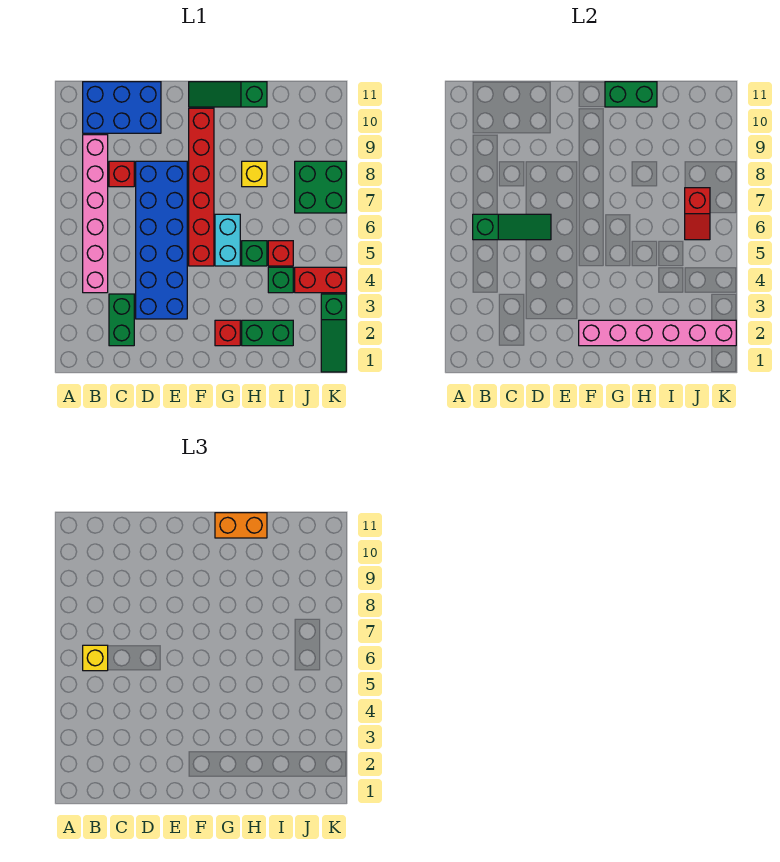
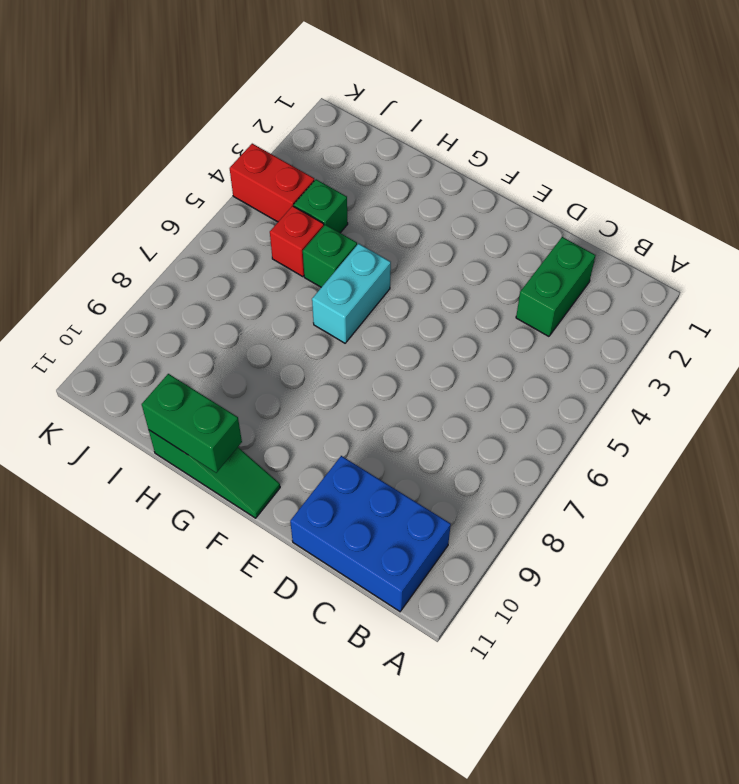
none -> pink 1x6 brick [83,135,108,293]
none -> red 1x1 brick [109,161,134,187]
none -> blue 2x6 brick [136,161,187,319]

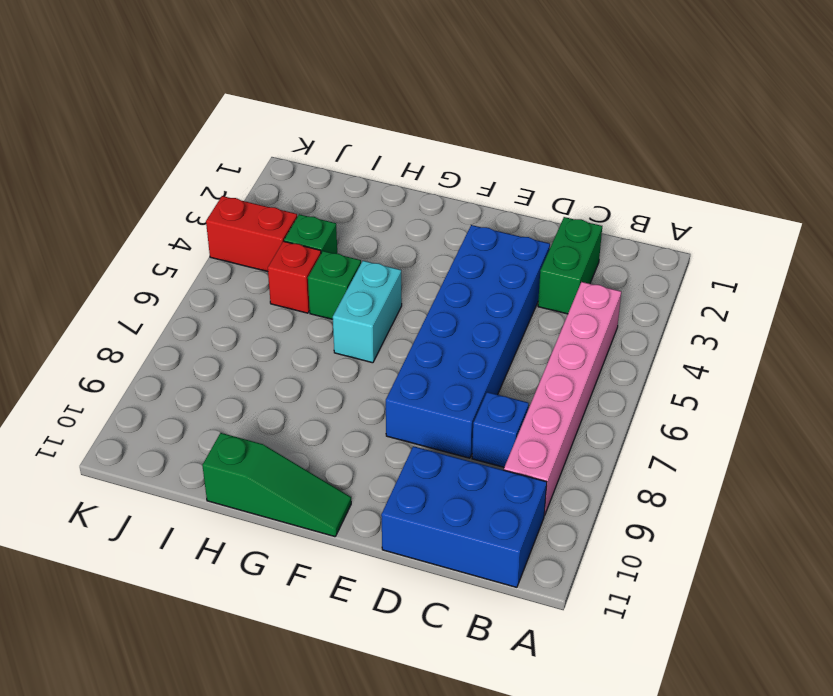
blue 1x1 brick [472,392,529,467] -> red 1x1 brick [109,161,134,187]
none -> red 1x6 brick [189,108,214,266]
none -> red 1x1 brick [215,320,240,346]
none -> green 1x2 brick [242,320,293,346]

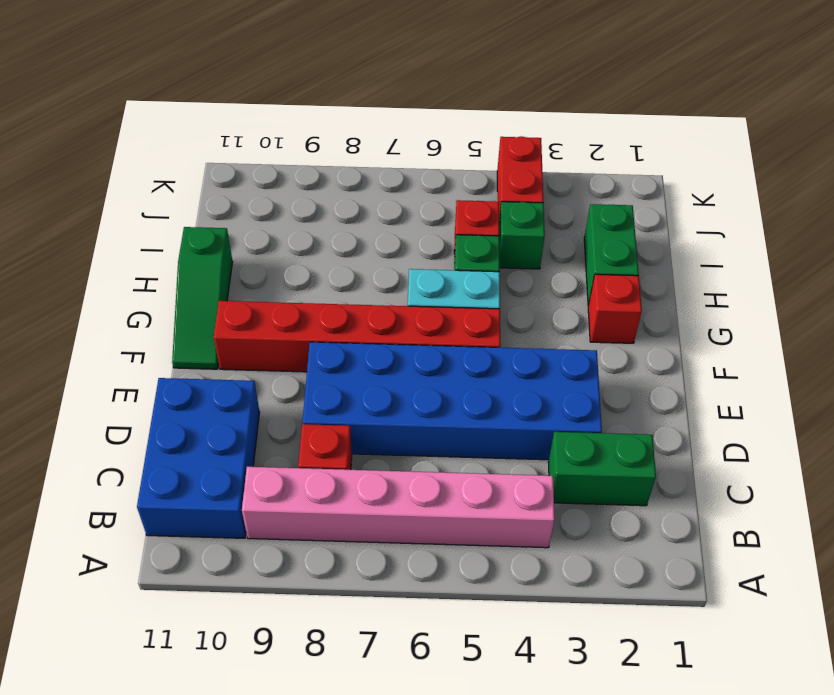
none -> yellow 1x1 brick [242,161,267,187]
none -> green 2x2 brick [295,161,346,213]
none -> green 1x3 slope [321,294,346,372]

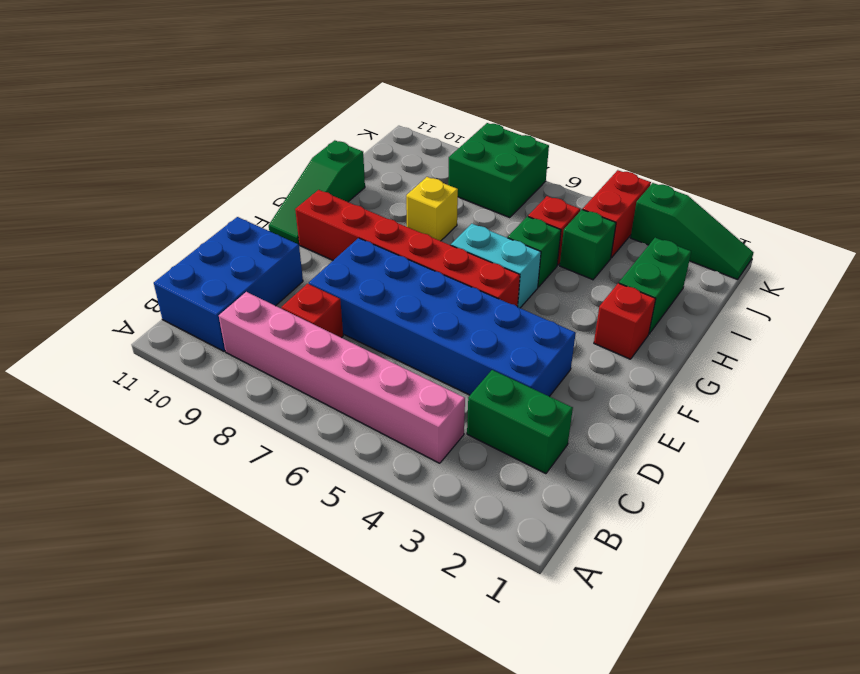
none -> green 1x3 slope [473,214,551,240]
none -> pink 1x6 brick [579,320,736,346]
none -> green 1x2 brick [605,82,657,107]

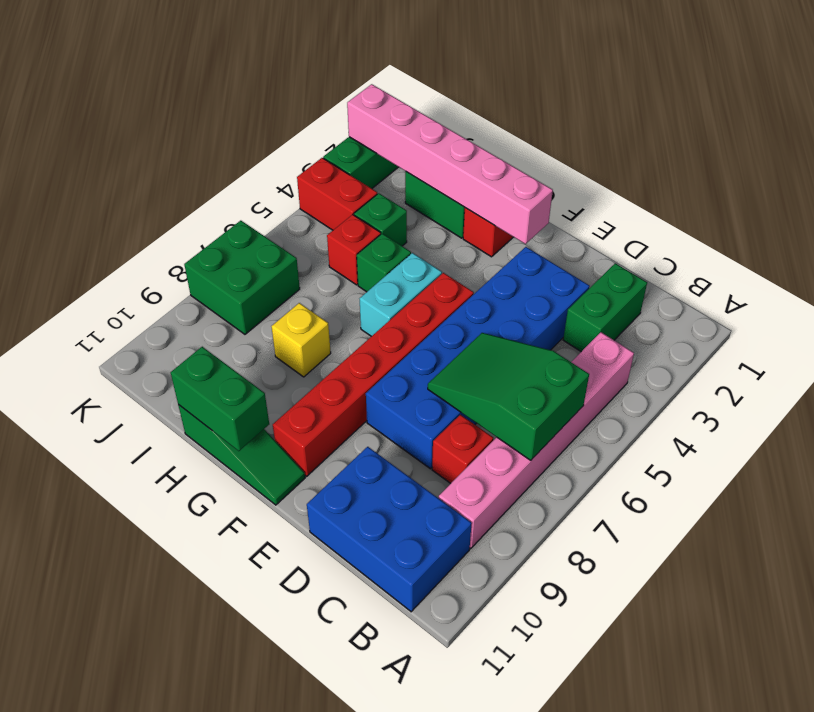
green 2x3 slope [428,333,589,460] -> green 1x3 slope [473,214,551,240]
none -> red 1x2 slope [685,188,710,240]
none -> yellow 1x1 brick [83,645,108,671]
none -> orange 1x2 brick [215,513,267,538]

